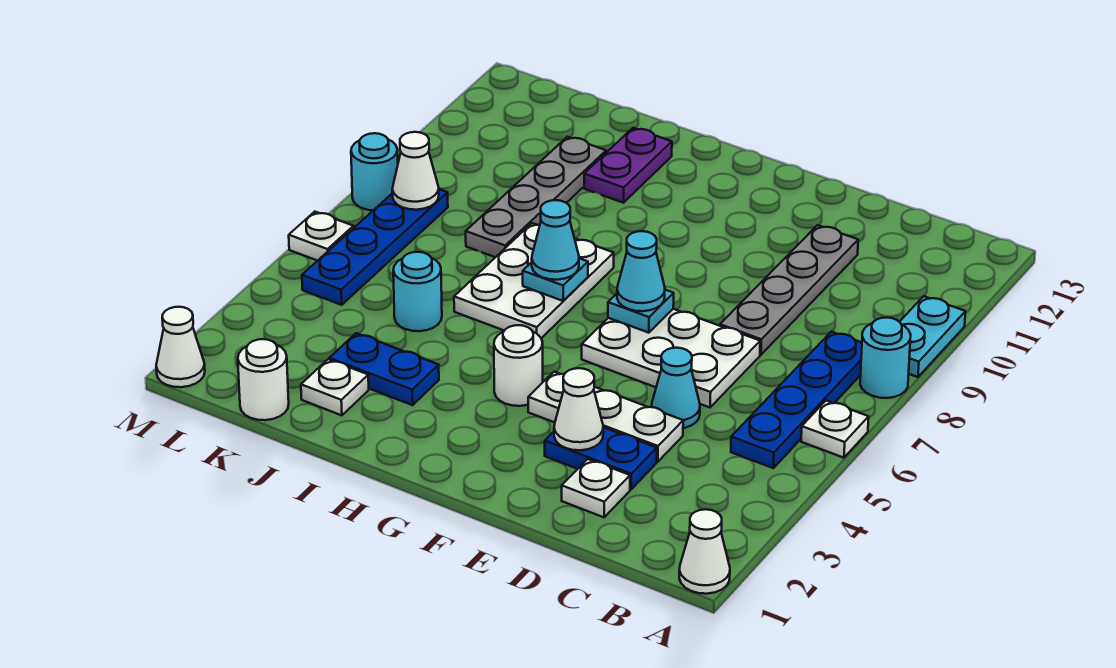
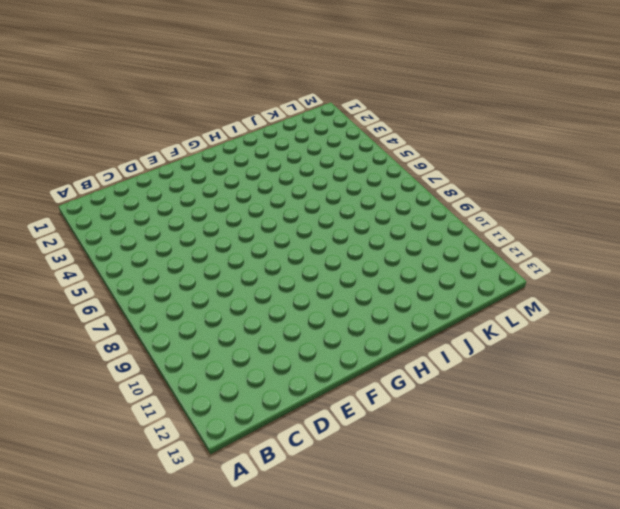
none -> white 1x1 cone [679,509,730,594]
none -> white 1x1 plate [801,401,869,458]
none -> cyan 1x1 round brick [860,318,911,398]

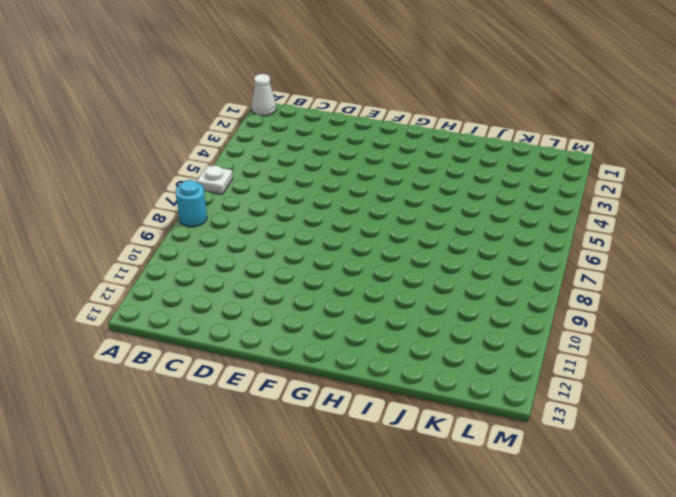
none -> cyan 1x2 plate [900,296,966,377]
none -> blue 1x4 plate [731,332,862,468]
none -> white 1x1 plate [562,459,630,517]

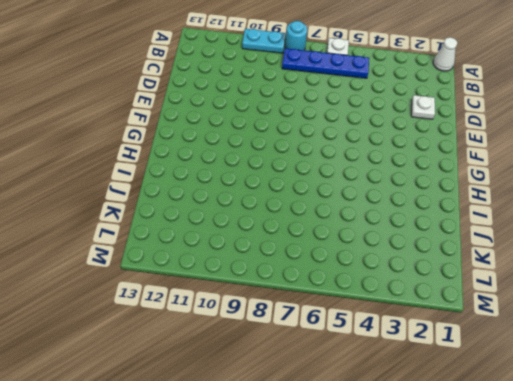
none -> blue 1x2 plate [545,427,657,489]
none -> white 1x3 plate [528,372,683,462]
none -> cyan 1x1 cone [652,348,700,428]

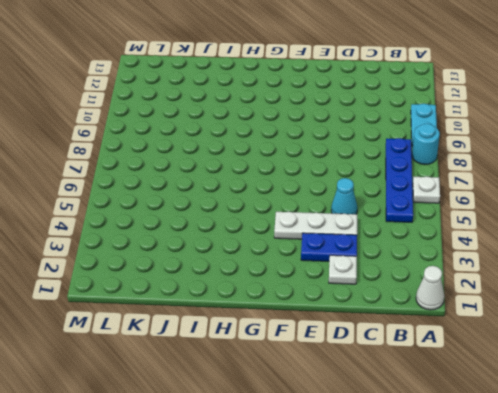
none -> white 2x3 plate [582,309,760,407]
none -> grey 1x4 plate [720,225,858,355]
none -> white 1x1 round brick [494,325,543,406]

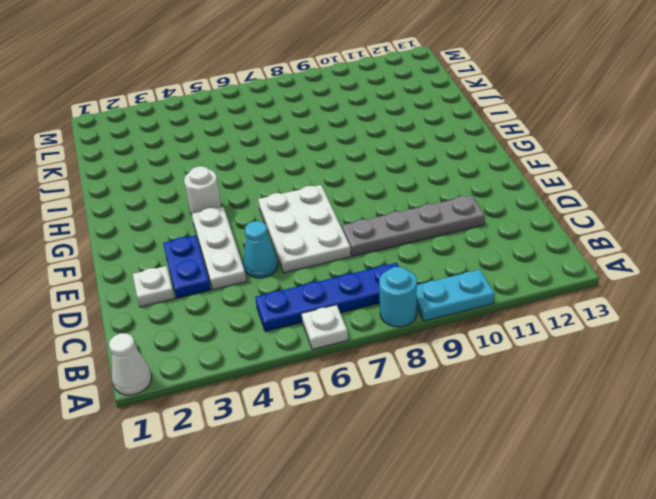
none -> white 2x3 plate [454,223,614,338]
none -> blue 1x2 plate [329,333,439,405]
none -> purple 1x2 plate [584,128,672,203]

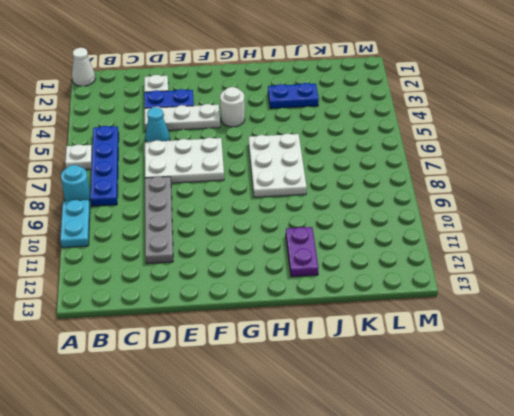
none -> white 1x1 plate [301,359,369,415]
none -> cyan 1x1 round brick [393,252,442,331]
none -> grey 1x4 plate [466,137,606,257]

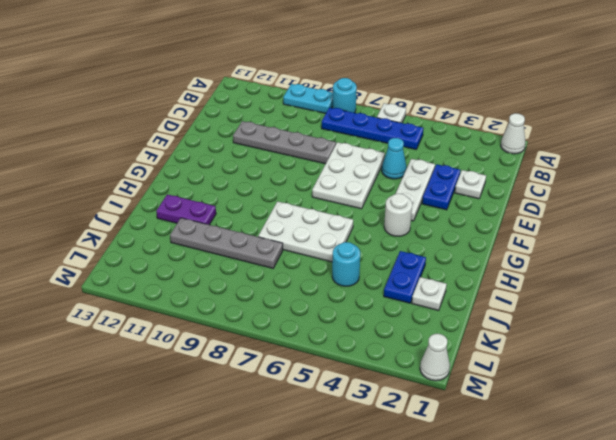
none -> white 1x1 round brick [238,339,289,420]
none -> blue 1x4 plate [302,189,448,305]
none -> white 1x1 plate [289,212,354,261]

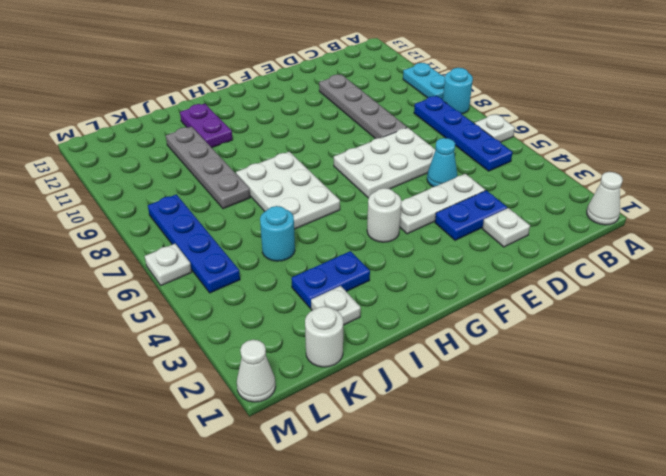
none -> cyan 1x1 round brick [351,133,398,210]
none -> white 1x1 cone [554,368,603,450]
none -> cyan 1x1 plate [608,290,674,333]

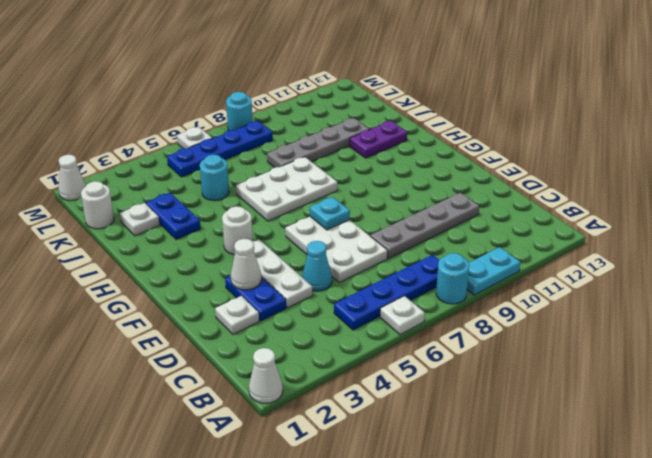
none -> cyan 1x1 plate [523,258,588,301]
none -> white 1x1 cone [392,132,439,210]
none -> cyan 1x1 cone [617,231,665,311]

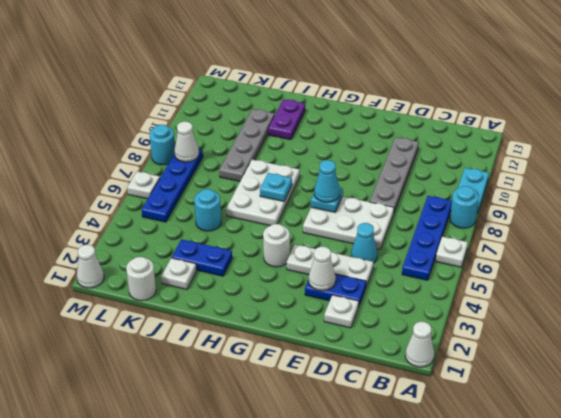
none -> cyan 1x1 cone [532,200,579,280]

